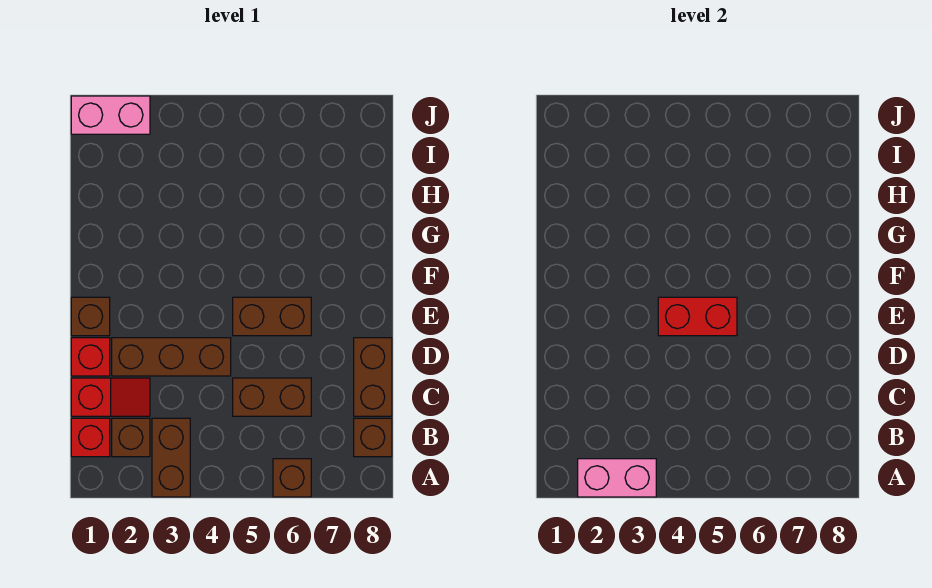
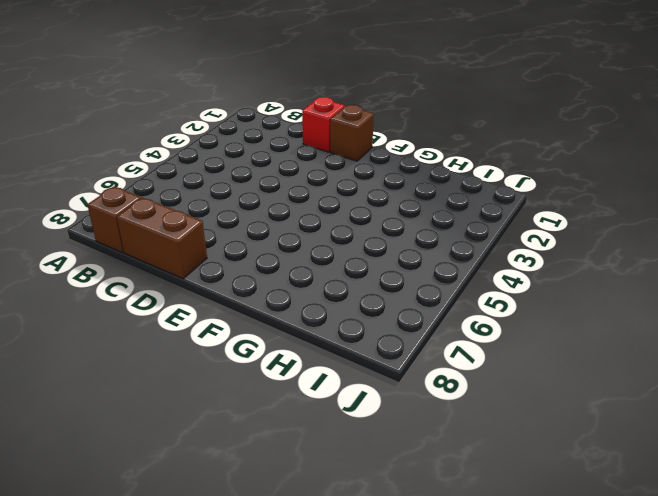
none -> brown 1x2 brick [152,418,190,497]
none -> brown 1x1 brick [273,459,311,497]
none -> red 1x1 brick [71,418,110,457]

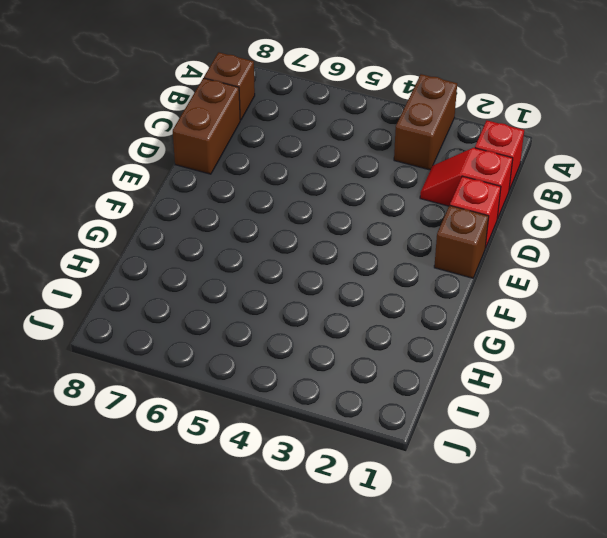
none -> brown 1x1 brick [273,459,311,497]
none -> brown 1x1 brick [112,418,150,457]
none -> brown 1x2 brick [233,378,311,416]

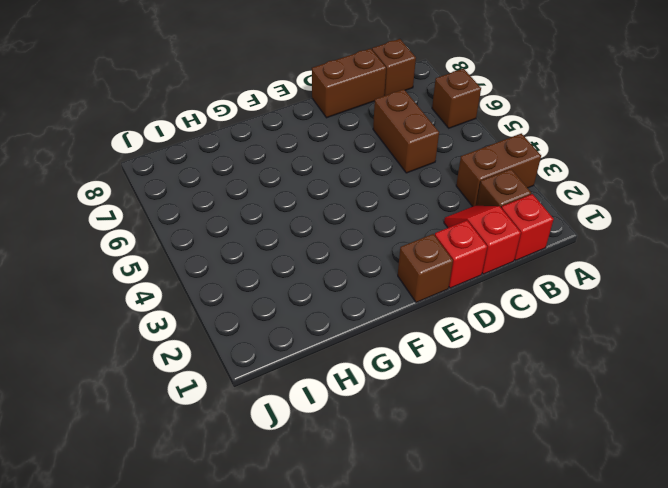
none -> brown 1x3 brick [112,338,231,376]
none -> brown 1x2 brick [233,297,311,336]
none -> pink 1x2 brick [71,96,150,134]

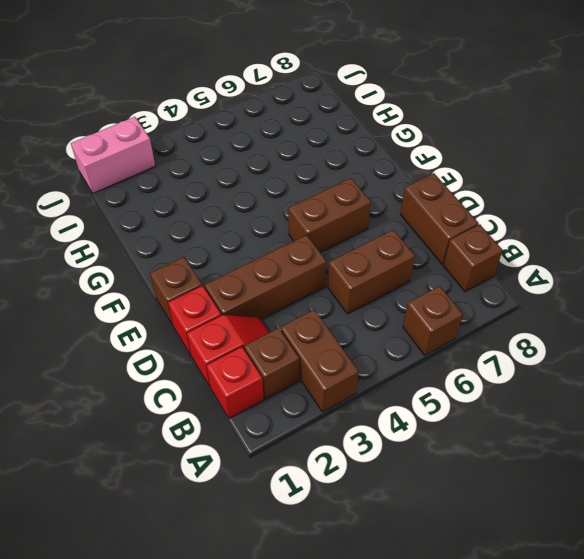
none -> pink 1x2 brick [578,459,656,497]
none -> red 1x2 brick [658,297,737,336]

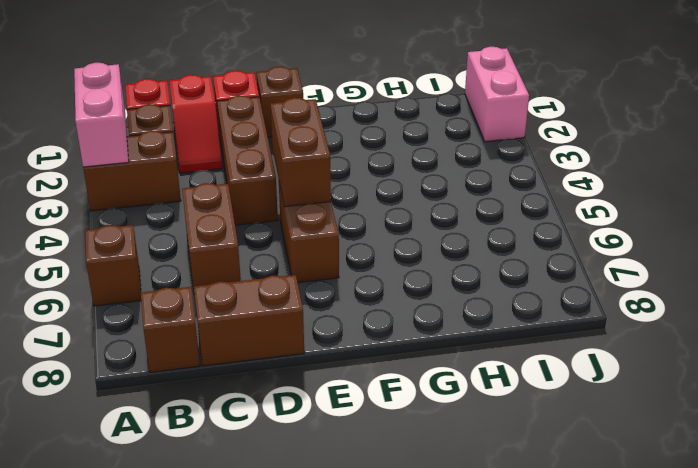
brown 1x2 brick [270,98,331,207] -> red 1x2 brick [658,297,737,336]

